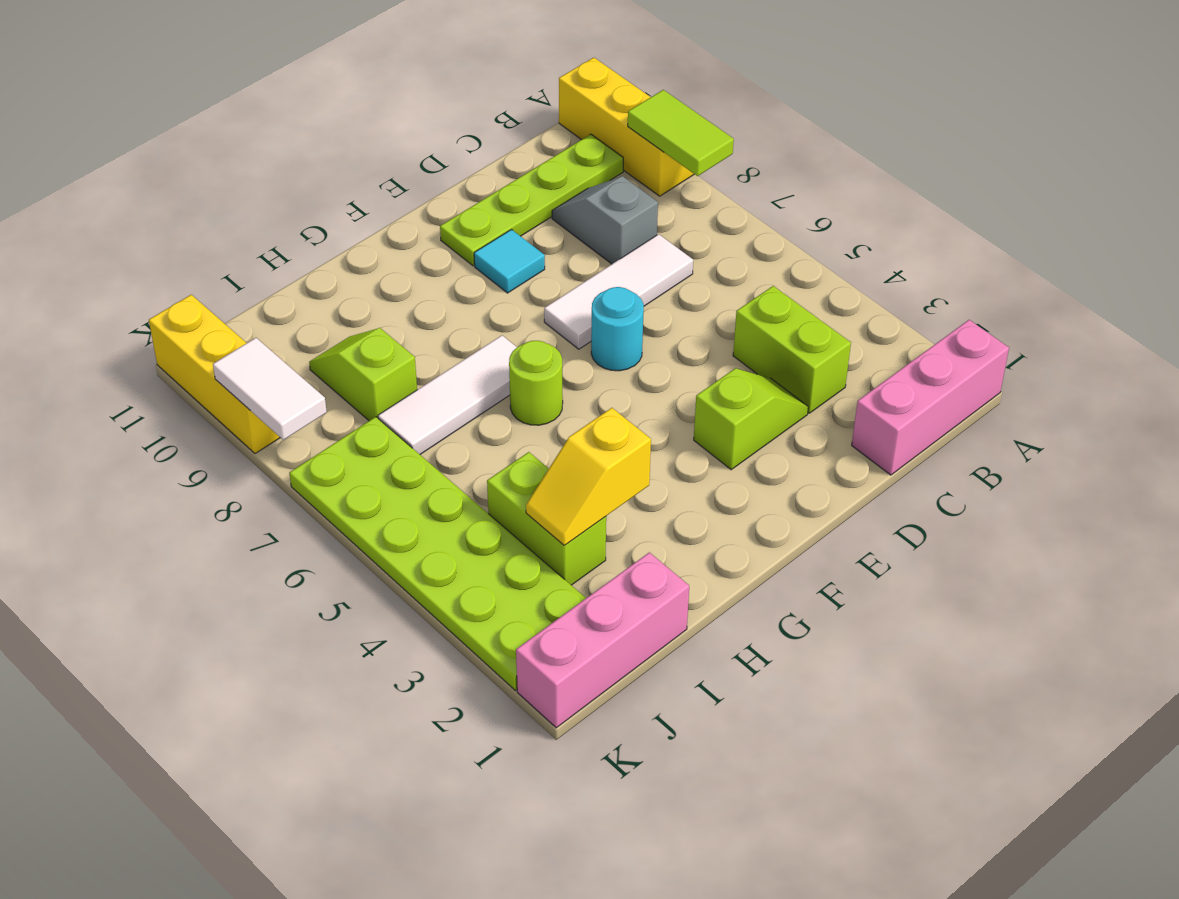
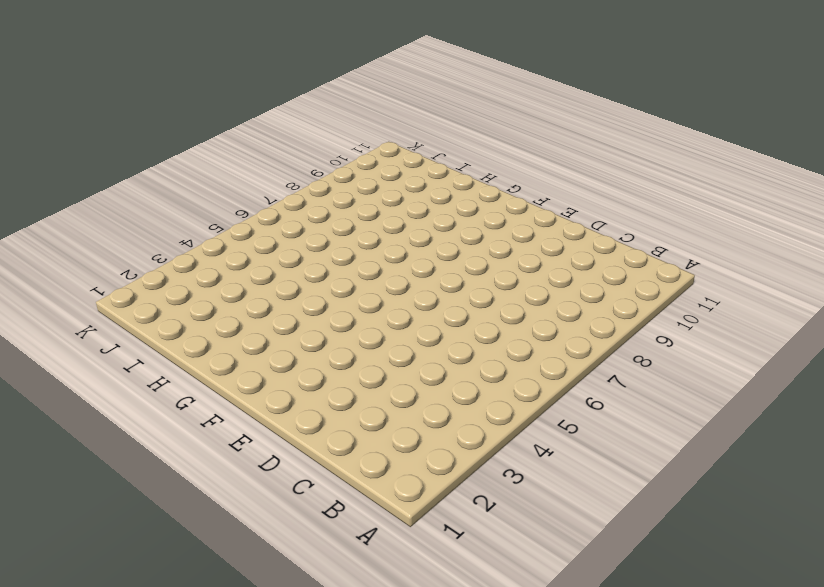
none -> pink 1x3 brick [852,320,1009,475]
none -> yellow 1x3 brick [559,58,694,196]
none -> lime 1x4 plate [440,134,623,266]

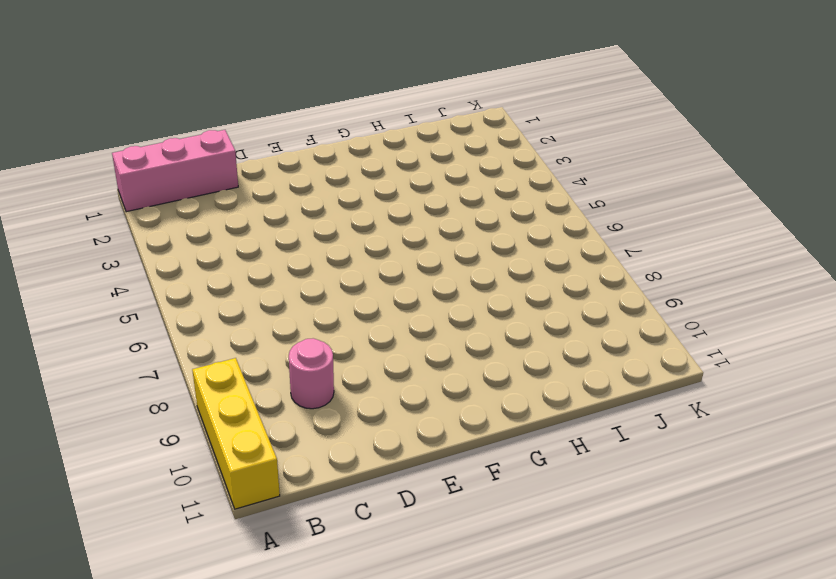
pink 1x1 round brick [289,338,334,409] -> grey 1x2 slope [552,176,658,264]
none -> lime 1x4 plate [440,134,623,266]
none -> lime 1x2 brick [733,286,851,413]
none -> white 1x3 tile [544,234,693,349]

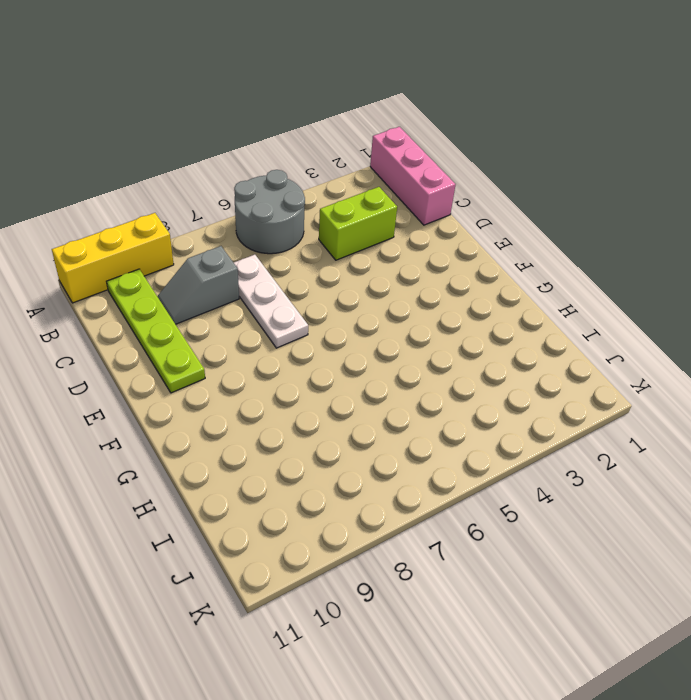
grey 2x2 round brick [234,170,305,254] -> none
white 1x3 plate [234,255,308,348] -> white 1x3 tile [544,234,693,349]
none -> lime 1x2 slope [694,368,808,470]
none -> cyan 1x1 round brick [591,287,644,371]
none -> cyan 1x1 tile [474,230,545,293]

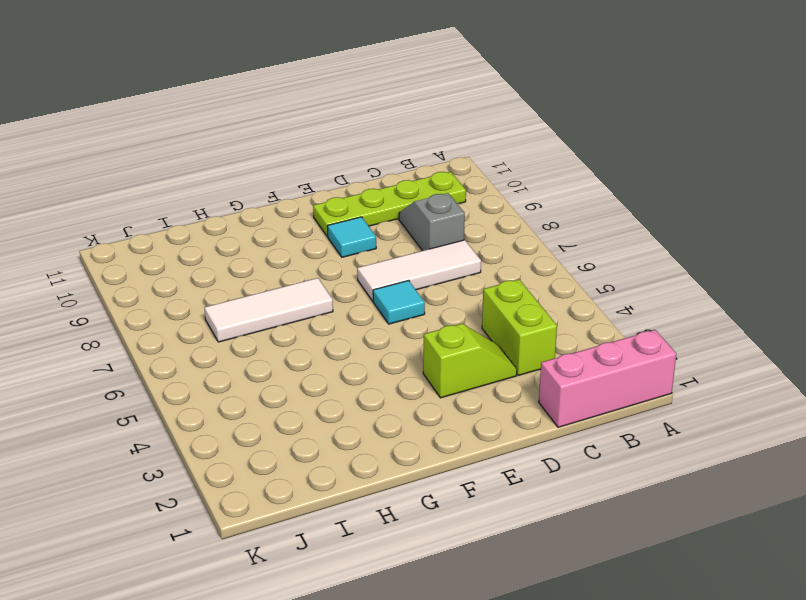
cyan 1x1 tile [373,281,425,324] -> cyan 1x1 round brick [591,287,644,371]
none -> yellow 1x3 brick [559,58,694,196]
none -> lime 1x1 round brick [509,341,563,425]
none -> pink 1x3 brick [516,552,689,728]

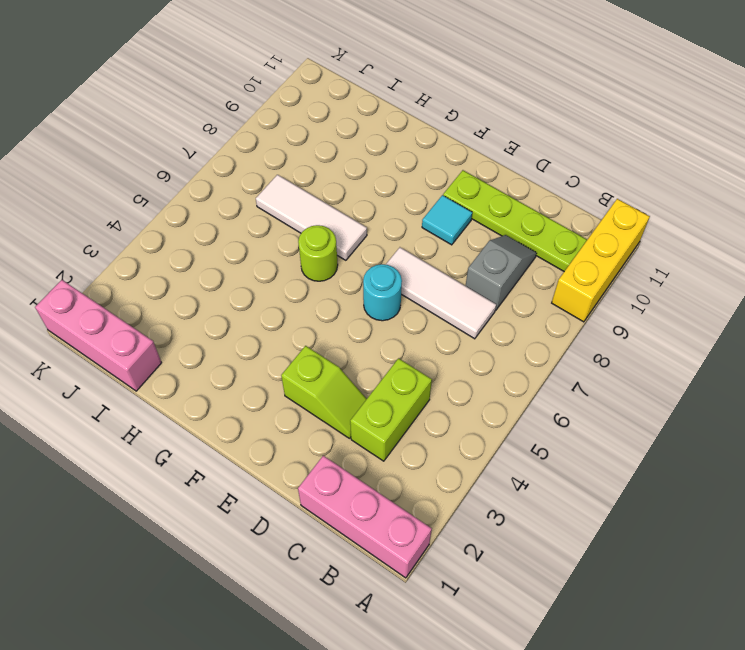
none -> lime 1x2 brick [487,452,606,585]
none -> lime 1x2 slope [309,328,417,421]
none -> lime 2x6 plate [289,417,586,690]

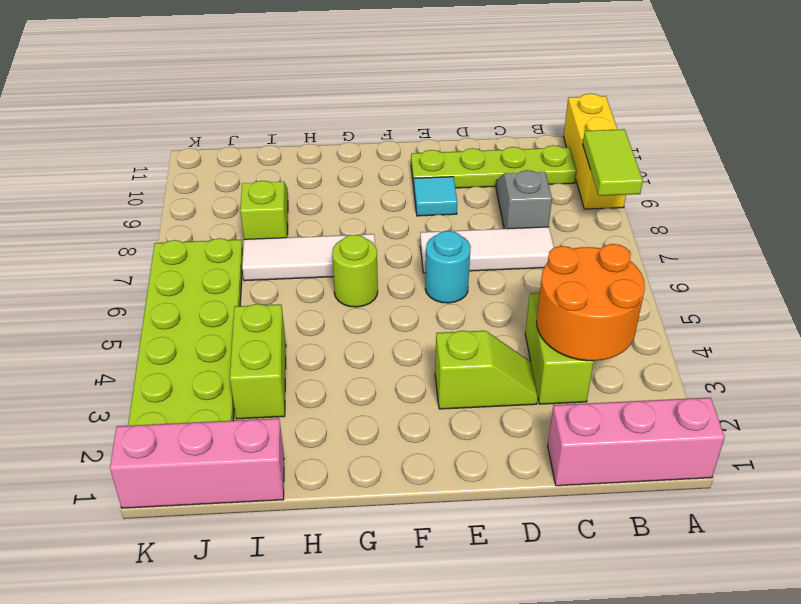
orange 2x2 round brick [536,244,645,361] -> none
none -> yellow 1x3 brick [149,295,280,453]
none -> yellow 1x2 slope [526,408,651,546]
none -> white 1x2 tile [213,338,327,440]

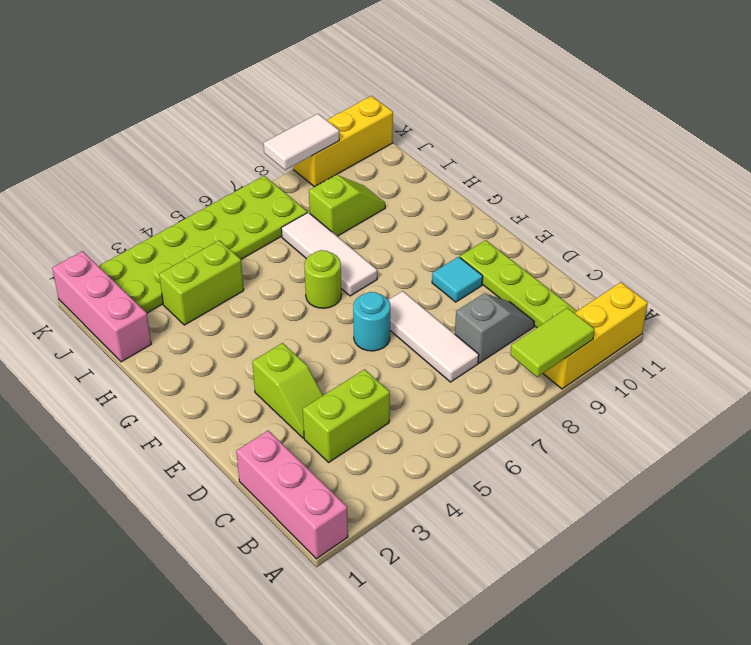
none -> yellow 1x2 slope [526,408,651,546]

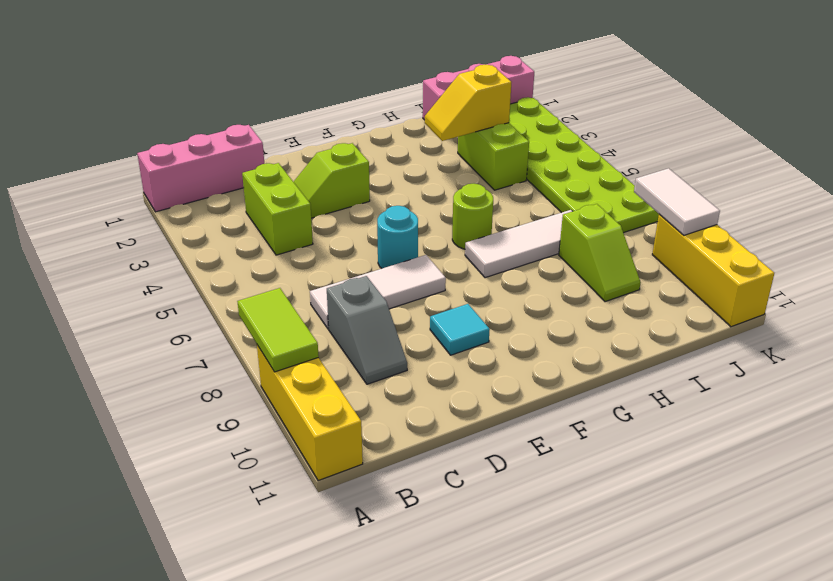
yellow 1x2 slope [425,65,511,141] -> yellow 1x2 slope turned to [526,408,651,546]
none -> lime 1x4 plate [440,134,623,266]

